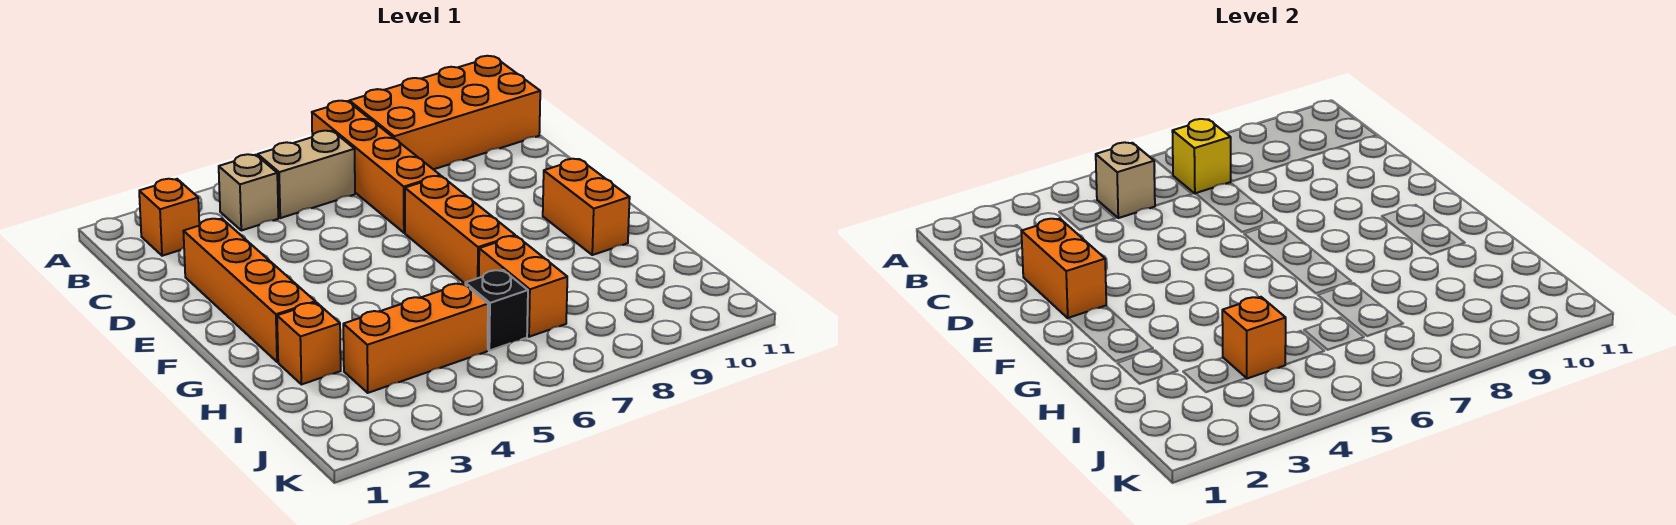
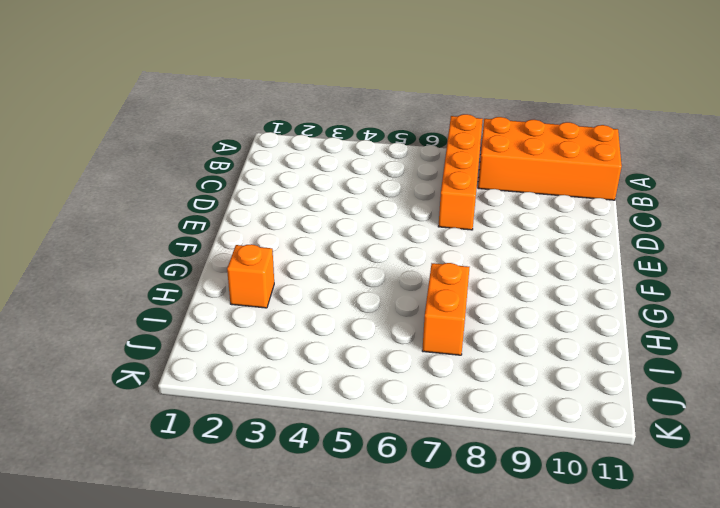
none -> orange 1x1 brick [139,179,199,256]
none -> tan 1x1 brick [219,154,278,230]
none -> tan 1x2 brick [258,131,355,218]

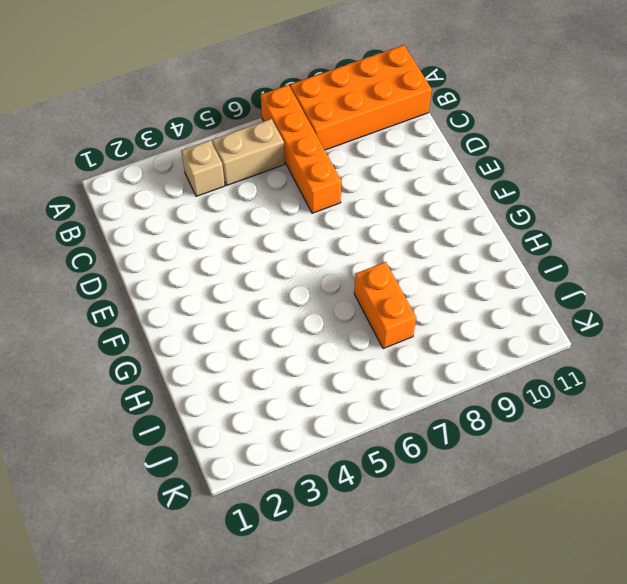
none -> orange 1x1 brick [139,179,199,256]
none -> orange 1x4 brick [183,219,315,362]
none -> orange 1x3 brick [405,176,515,283]

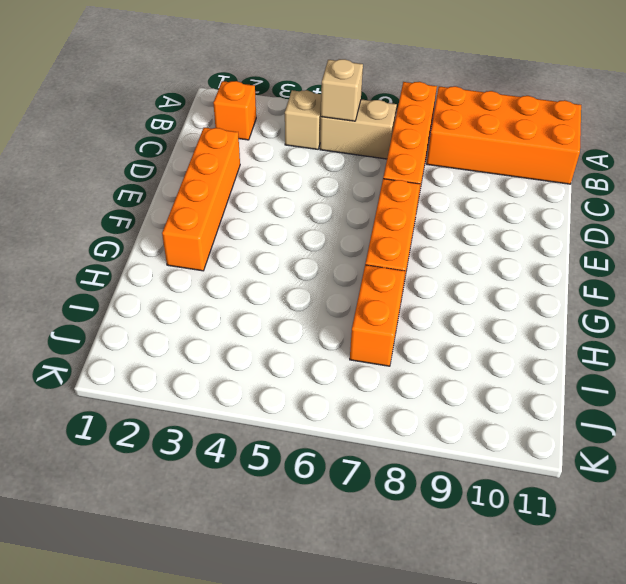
none -> orange 1x2 brick [543,159,630,255]
none -> orange 1x1 brick [277,302,341,384]
none -> orange 1x3 brick [343,283,488,393]

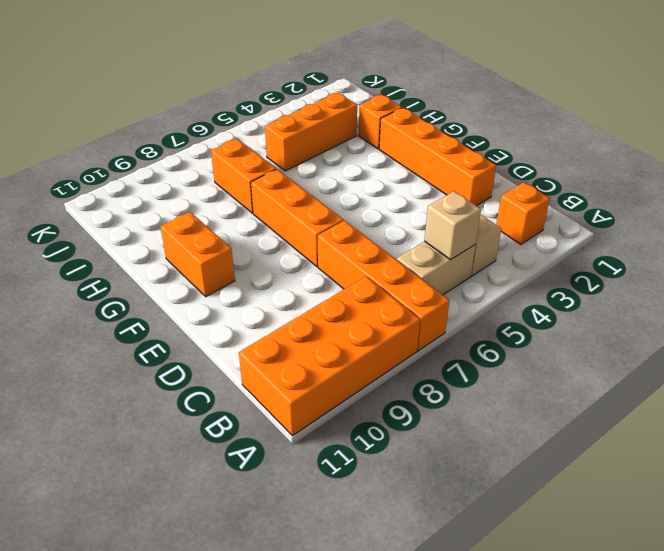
none -> black 1x1 brick [465,270,528,351]
none -> yellow 1x1 brick [1172,119,1231,194]
none -> orange 1x2 brick [1021,219,1106,318]

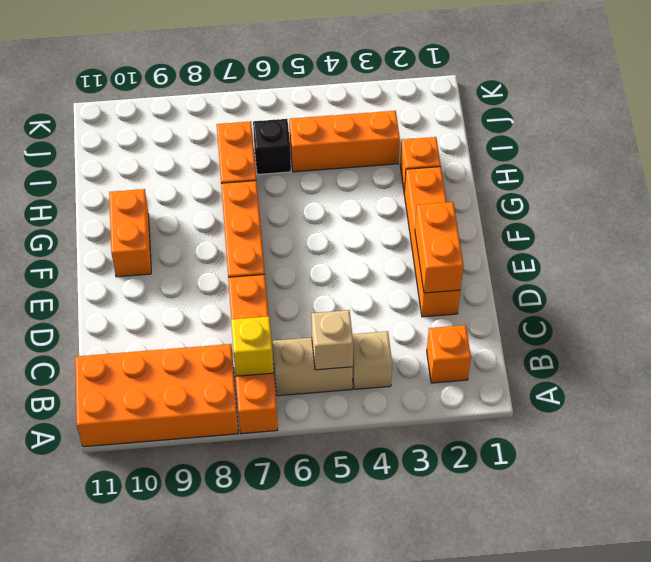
none -> orange 1x1 brick [1222,297,1286,379]

